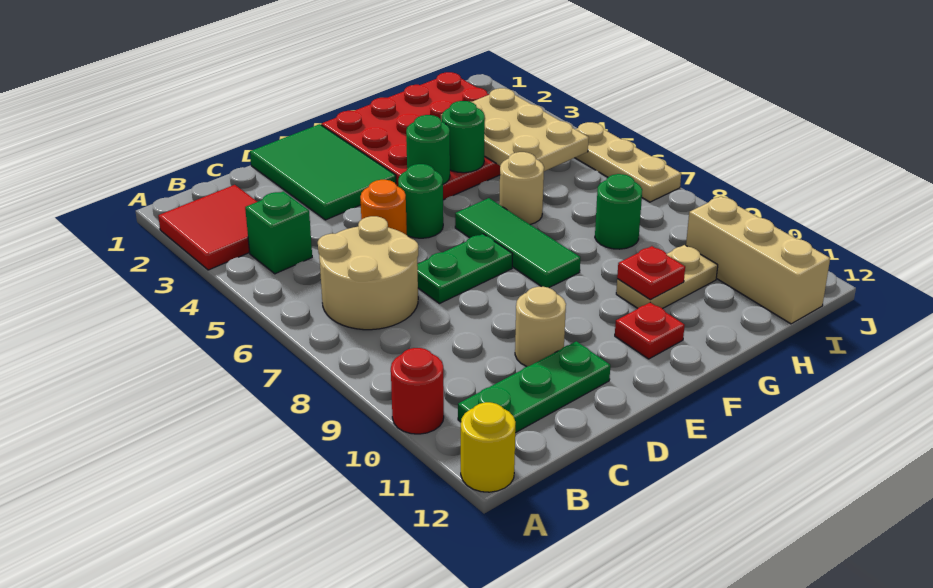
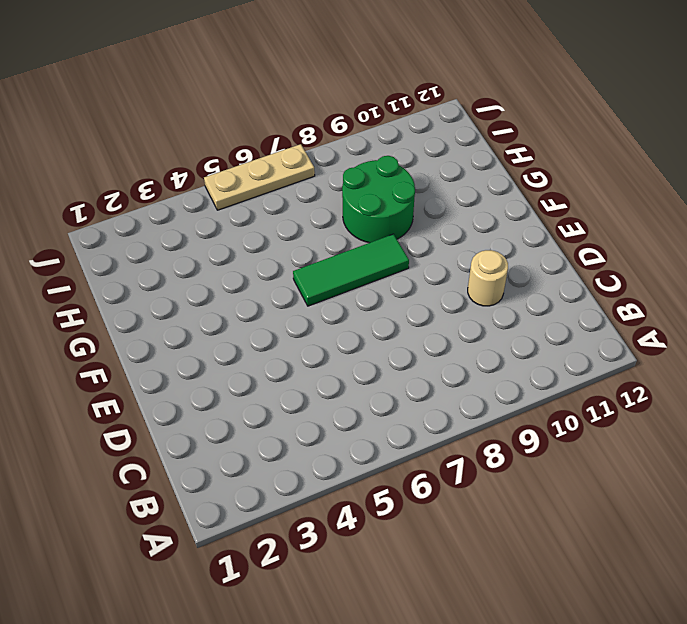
green 2x2 round brick [342,156,415,243] -> green 1x1 round brick [595,174,642,249]
none -> red 2x2 tile [158,185,257,270]
none -> red 1x1 round brick [391,348,444,434]
none -> yellow 1x1 round brick [461,402,515,492]

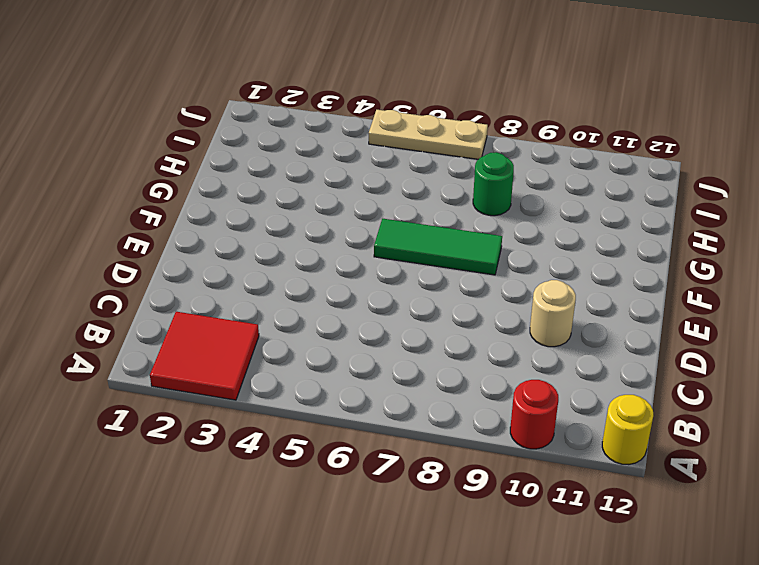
none -> green 1x1 brick [245,192,312,274]
none -> tan 2x2 round brick [318,216,418,330]
none -> green 1x3 plate [458,341,610,433]

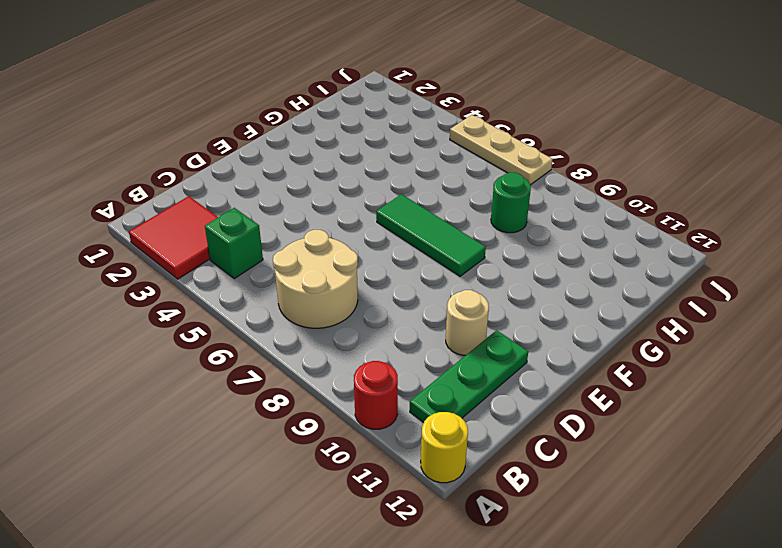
none -> green 2x3 tile [250,124,396,220]
none -> orange 1x1 round brick [360,180,407,235]
none -> green 1x2 plate [417,234,513,304]

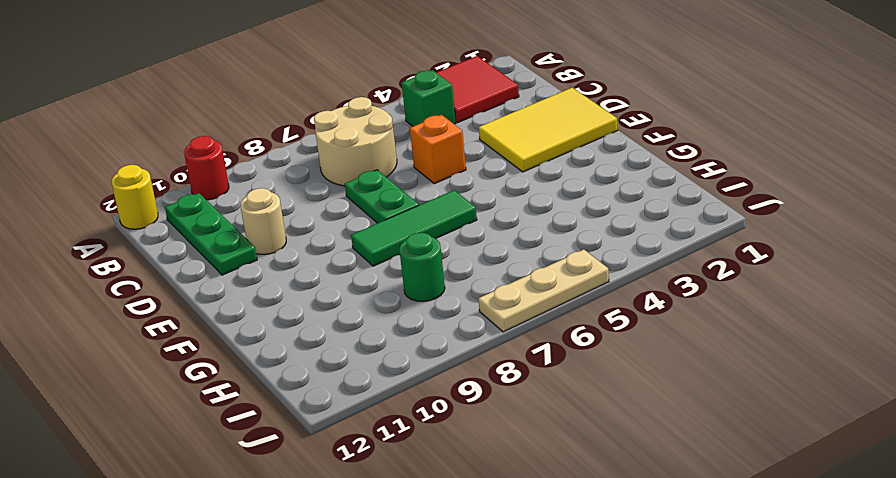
yellow 2x3 tile [479,88,618,172] -> green 2x3 tile [250,124,396,220]
orange 1x1 brick [410,115,466,184] -> orange 1x1 round brick [360,180,407,235]
none -> green 1x1 round brick [398,164,443,238]
none -> red 4x4 plate [321,72,500,200]
none -> red 1x1 plate [615,302,685,359]

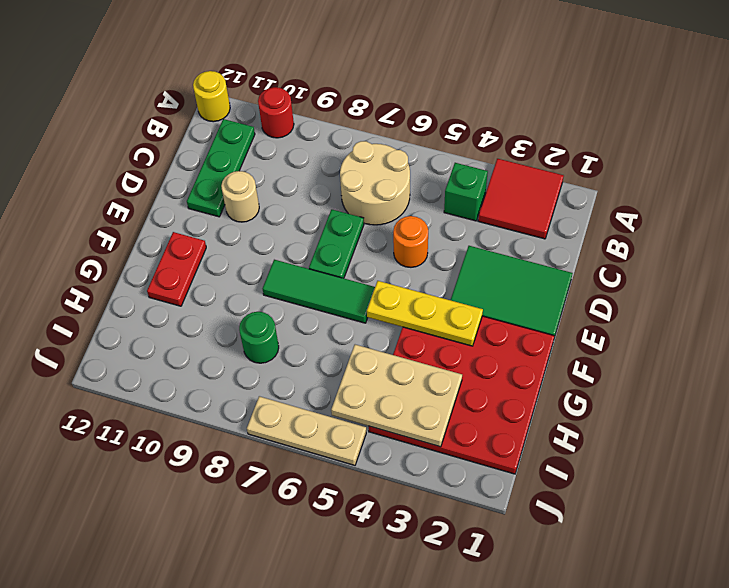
yellow 1x3 plate [367,281,483,346] -> green 1x1 round brick [406,115,450,184]
red 1x2 plate [147,232,206,306] -> red 1x1 plate [615,302,685,359]
none -> green 1x1 round brick [398,164,443,238]
none -> tan 1x1 round brick [499,152,544,224]
none -> tan 1x2 plate [616,245,718,309]

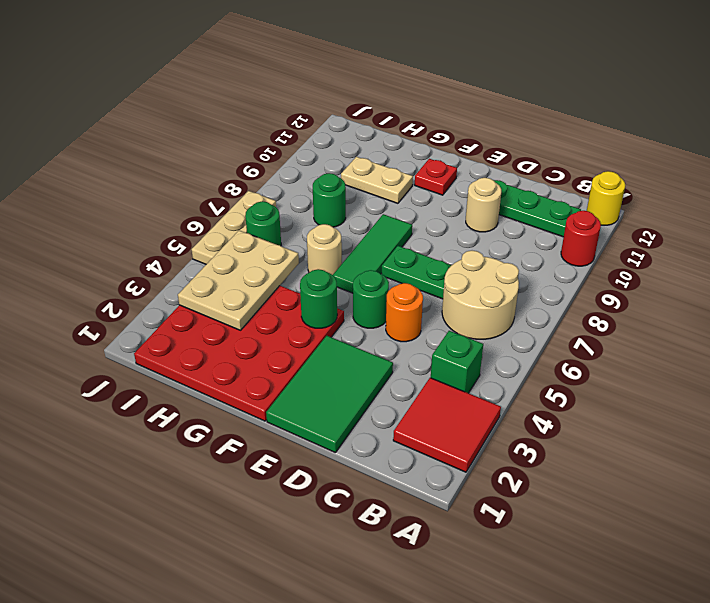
green 1x1 round brick [245,201,281,246] -> green 1x1 round brick moved to [442,101,485,173]
none -> tan 1x3 brick [686,196,830,324]
none -> red 1x1 plate [617,246,685,300]

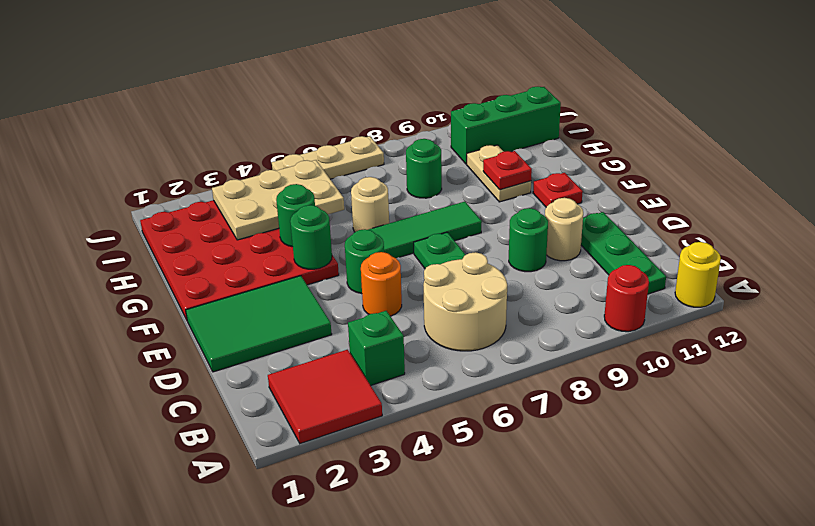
green 1x1 round brick [509,208,548,272] -> none
green 1x3 brick [451,87,561,164] -> tan 1x3 brick [686,196,830,324]

